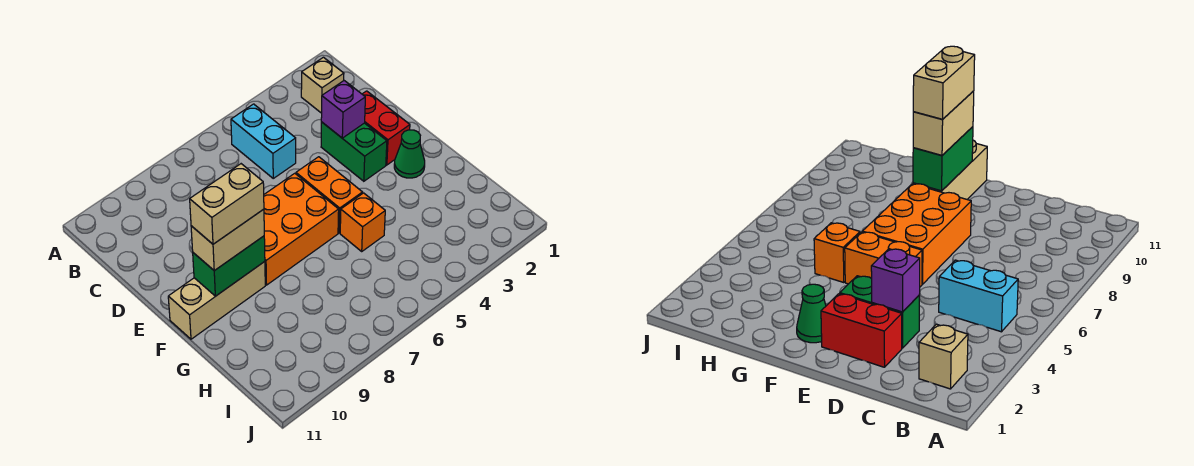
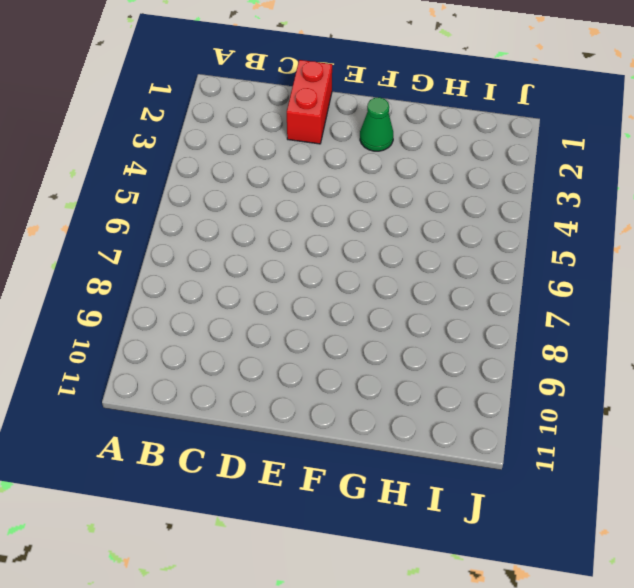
red 1x2 brick [287,60,332,144] -> red 1x2 brick turned to [362,91,410,165]
none -> tan 1x1 brick [301,57,344,113]
none -> cyan 1x2 brick [231,104,296,178]
none -> green 1x2 brick [321,122,387,181]

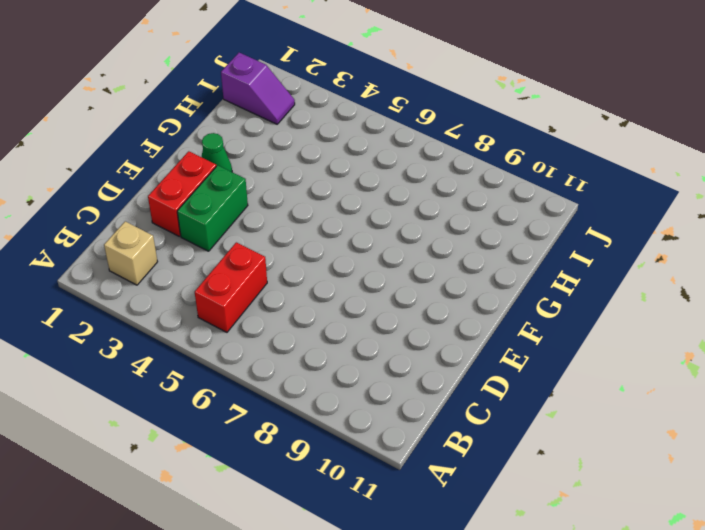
red 1x2 brick [195,242,267,332] -> cyan 1x2 brick [231,104,296,178]
purple 1x2 slope [221,53,295,124] -> none
none -> orange 1x2 brick [296,157,362,233]
none -> orange 2x3 brick [264,173,339,285]
none -> tan 1x3 brick [168,262,265,339]

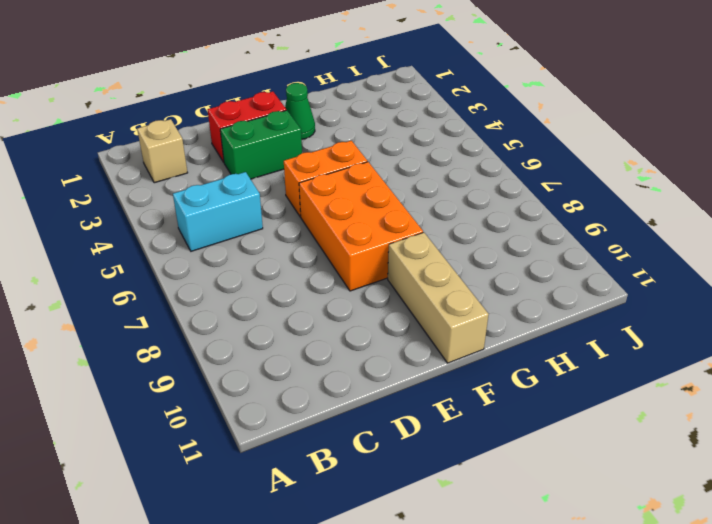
none -> orange 1x1 brick [340,193,385,251]
none -> purple 1x1 brick [321,81,365,138]
none -> green 1x2 brick [193,236,265,296]

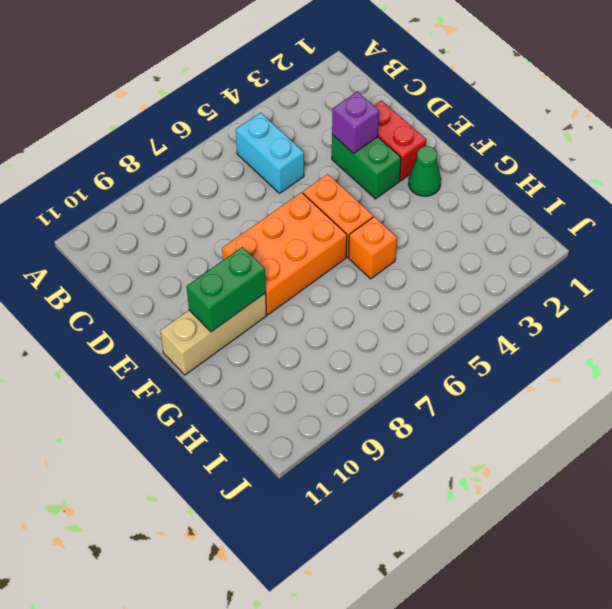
none -> tan 1x1 brick [301,57,344,113]
none -> tan 1x2 brick [191,209,264,271]
none -> tan 1x2 brick [190,164,264,244]

